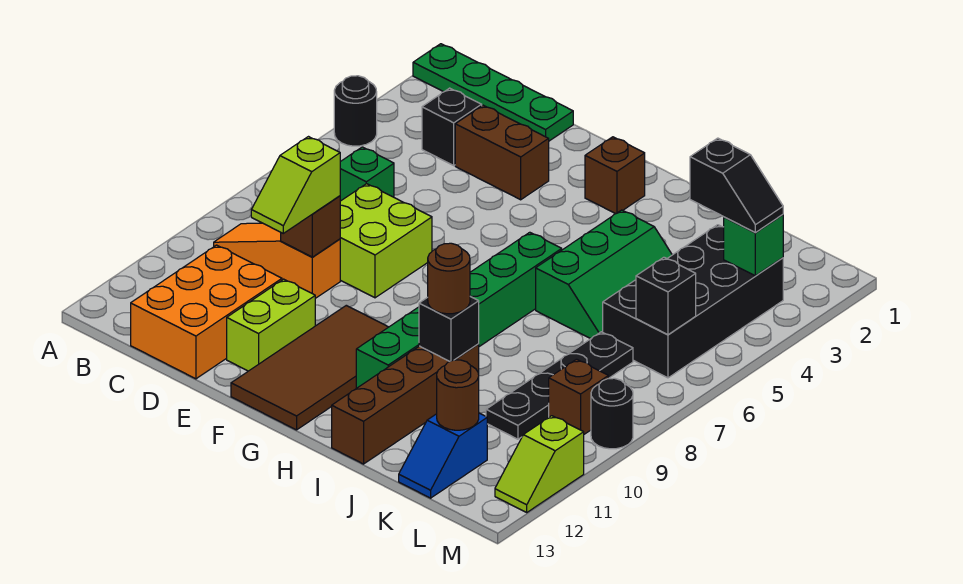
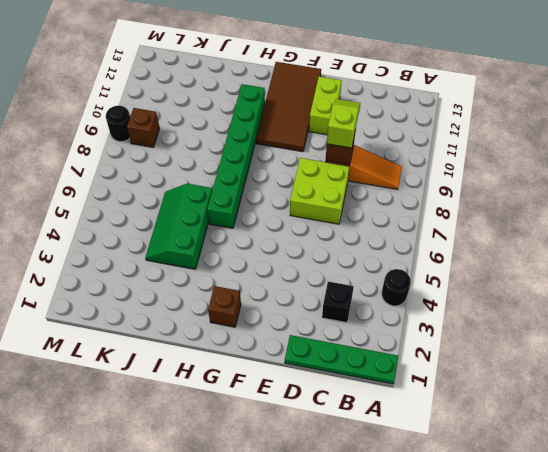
none -> green 1x1 brick [340,147,394,201]
none -> orange 2x3 brick [131,245,282,379]
none -> brown 1x2 brick [455,105,549,200]

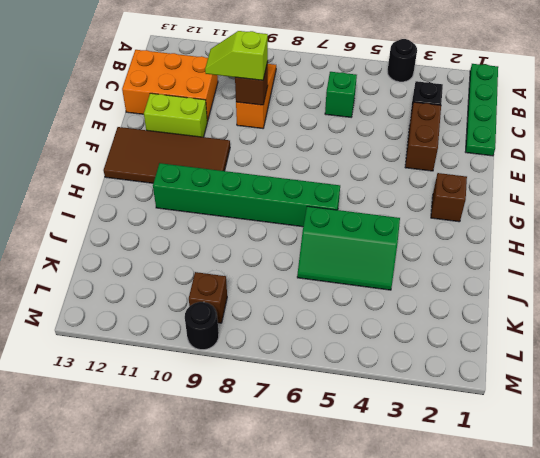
none -> lime 2x2 brick [340,184,432,298]
none -> brown 1x4 brick [332,344,479,464]
none -> black 2x4 brick [603,225,783,378]

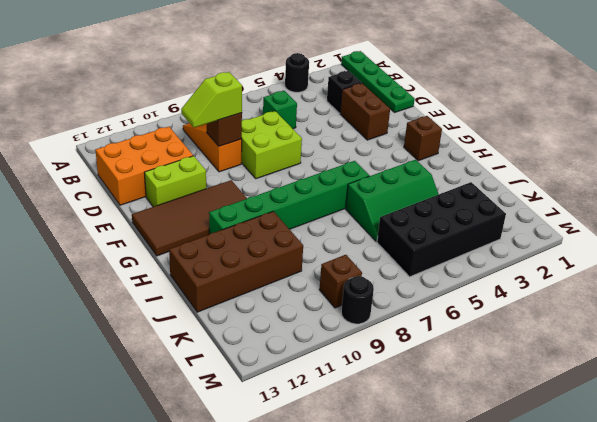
brown 2x4 brick [169,211,303,312] -> brown 1x4 brick [332,344,479,464]
none -> black 1x4 plate [486,332,633,439]
none -> blue 1x2 slope [399,413,487,498]
none -> lime 1x2 slope [495,416,584,512]

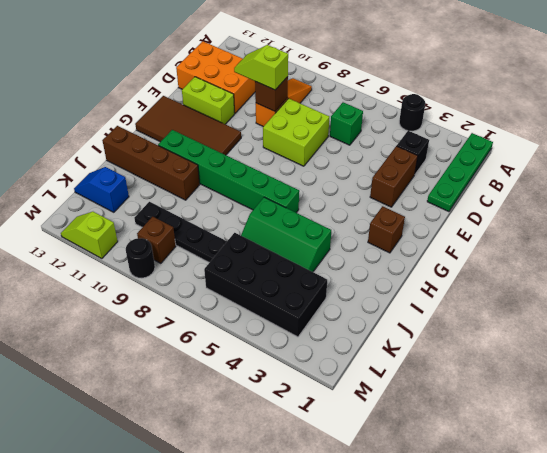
none -> black 1x1 brick [419,296,479,362]
none -> brown 1x1 round brick [437,360,479,430]
none -> green 1x1 brick [724,215,783,276]

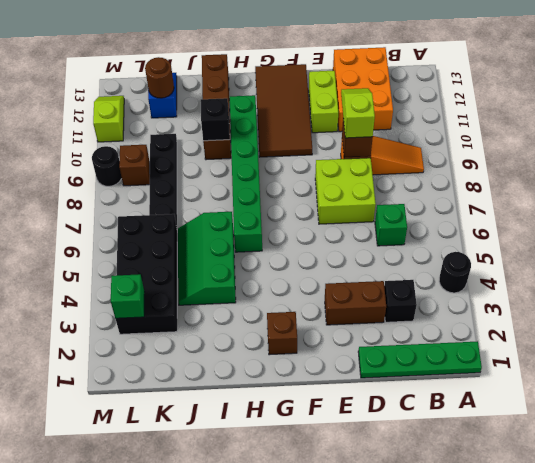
none -> black 1x1 brick [636,257,696,335]
none -> brown 1x1 round brick [428,243,470,314]
none -> black 1x2 slope [690,138,783,233]

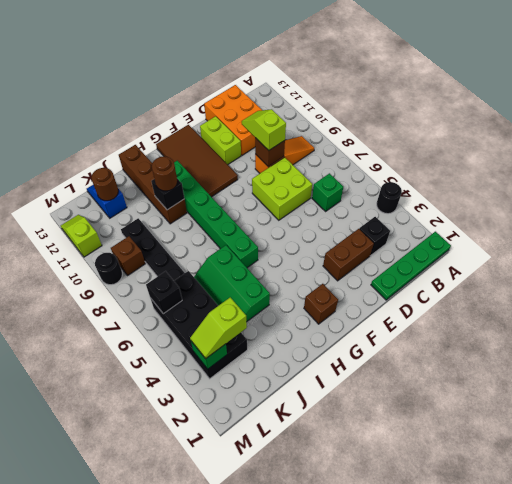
lime 1x2 slope [190,297,247,359] -> black 1x2 slope [690,138,783,233]

